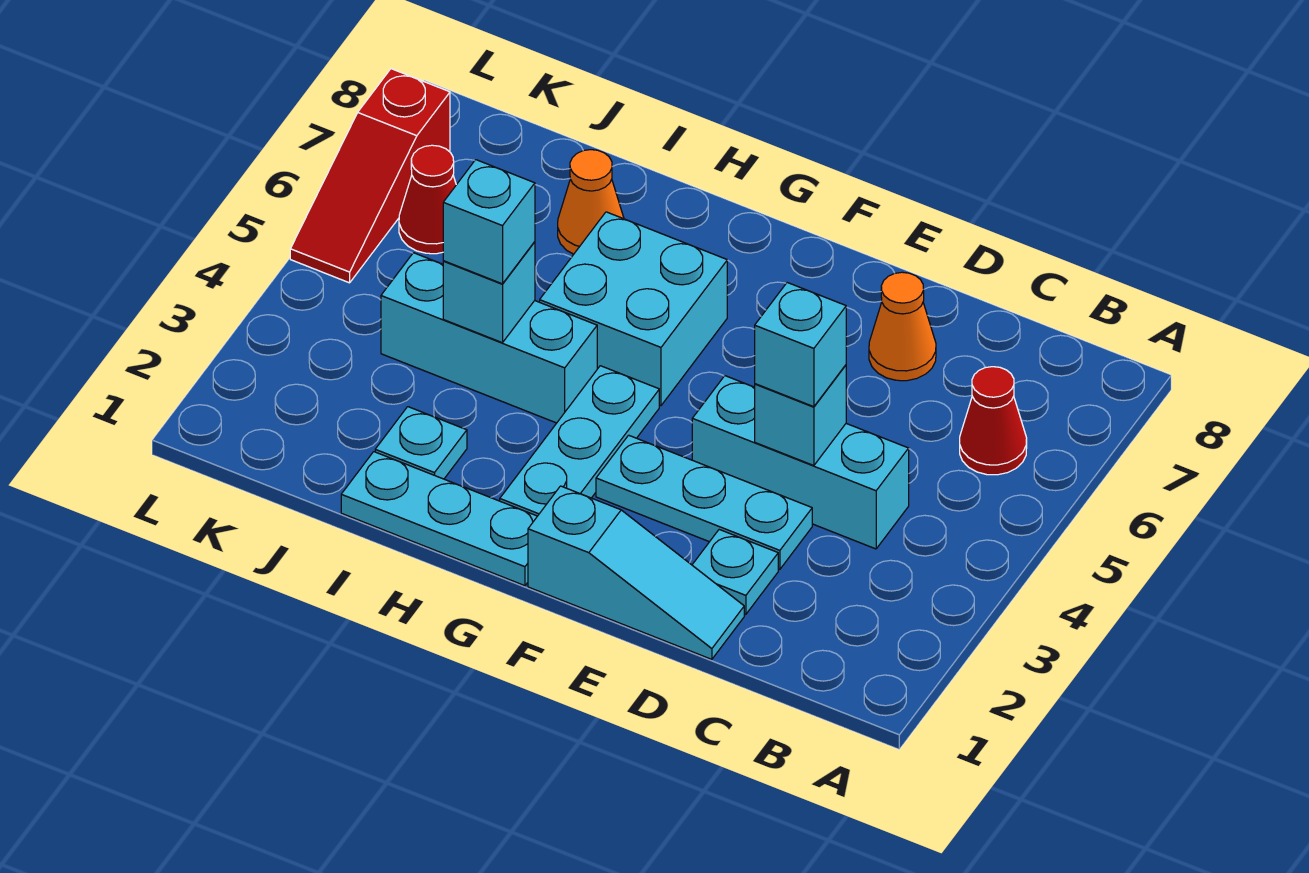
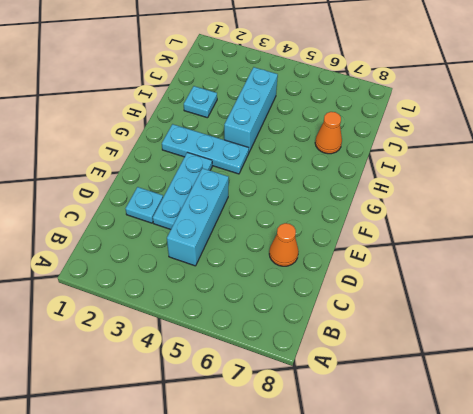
none -> red 1x1 cone [960,367,1027,475]
none -> cyan 1x3 slope [528,486,744,659]
none -> cyan 1x3 plate [341,452,537,586]

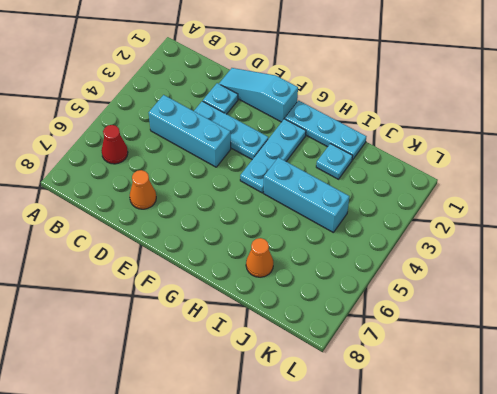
none -> cyan 2x2 brick [540,212,727,406]
none -> red 1x1 cone [399,145,456,254]
none -> red 1x3 slope [290,69,450,283]

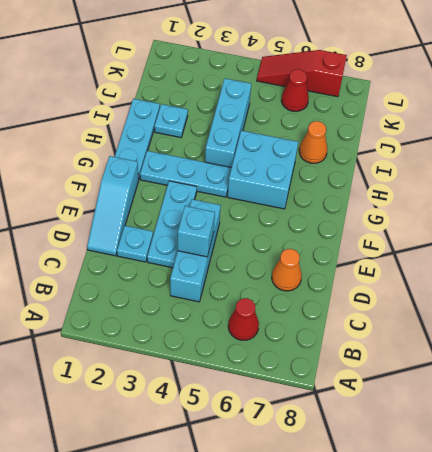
none -> cyan 1x1 brick [443,242,535,343]
none -> cyan 1x1 brick [755,283,846,407]
none -> cyan 1x1 brick [443,160,535,284]

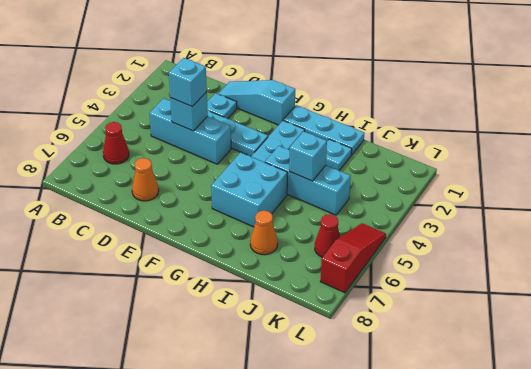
none -> cyan 1x1 brick [443,160,535,284]

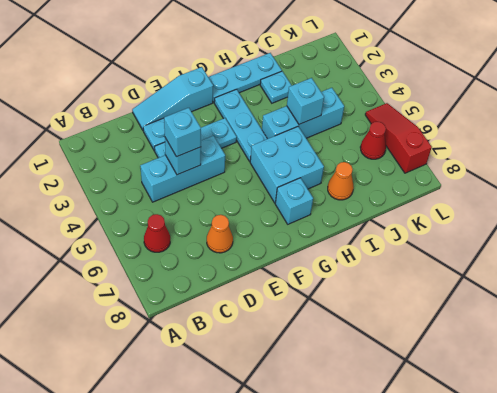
cyan 1x1 brick [275,178,313,224] -> cyan 1x1 brick moved to [443,160,535,284]

